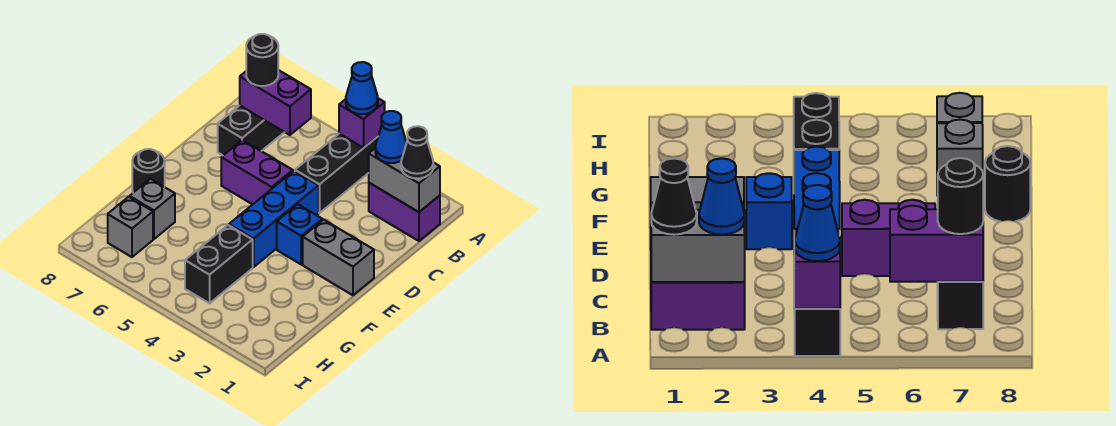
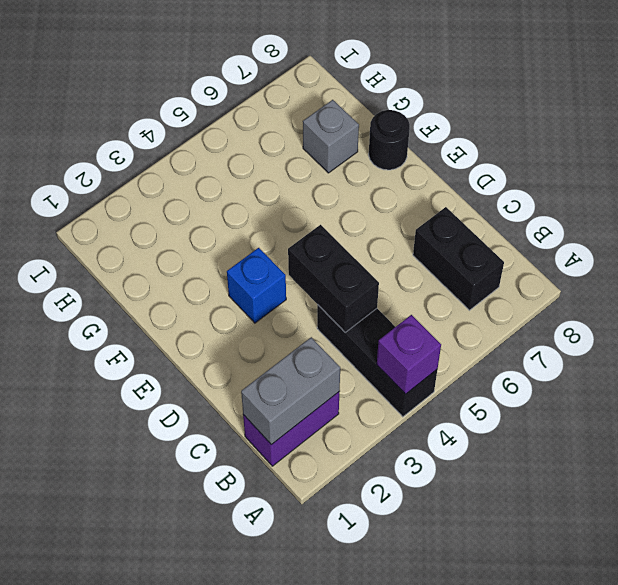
black 1x2 brick [288,225,379,333] -> black 1x2 brick moved to [185,225,253,303]
none -> blue 1x3 brick [229,171,319,267]
none -> purple 1x2 brick [221,140,293,204]
none -> grey 1x2 brick [303,220,374,295]

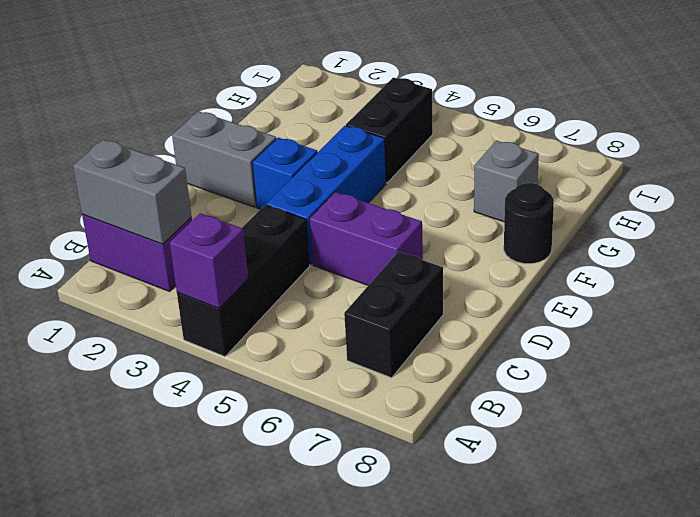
none -> grey 1x1 brick [108,197,153,257]
none -> purple 1x2 brick [240,70,311,135]
none -> blue 1x1 cone [346,62,378,114]

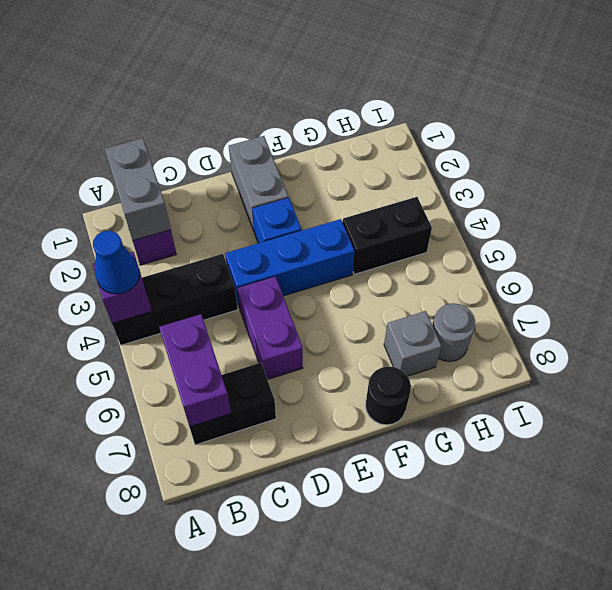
grey 1x1 round brick [432,303,475,362] -> grey 1x1 brick [108,197,153,257]
none -> black 1x1 cone [401,126,433,178]
none -> blue 1x1 cone [375,111,407,163]
none -> black 1x1 round brick [246,34,278,86]

